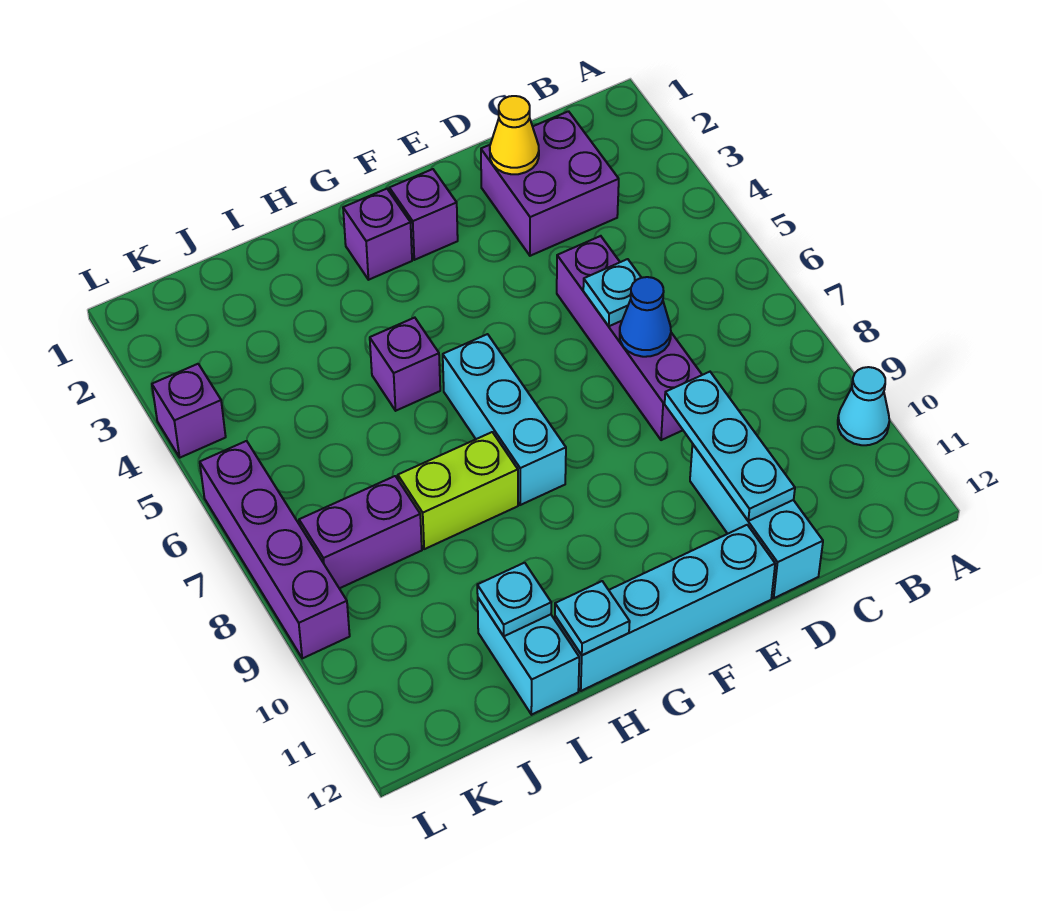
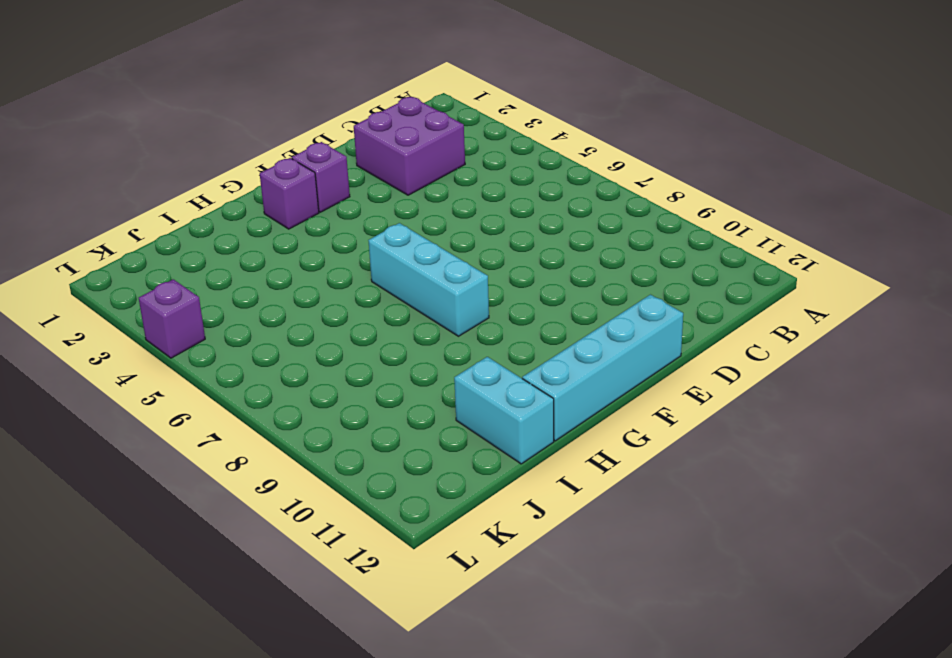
none -> cyan 1x1 cone [838,367,889,445]
none -> purple 1x4 brick [557,236,702,440]
none -> cyan 1x3 brick [690,444,823,598]

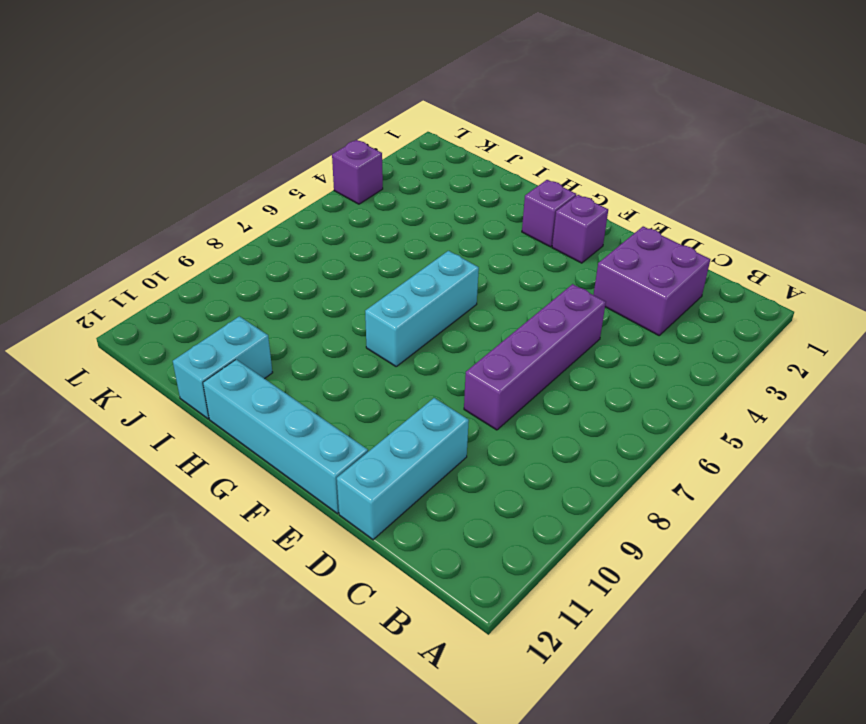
none -> cyan 1x1 cone [838,367,889,445]
none -> purple 1x1 brick [370,318,440,411]
none -> lime 1x2 brick [398,432,518,549]

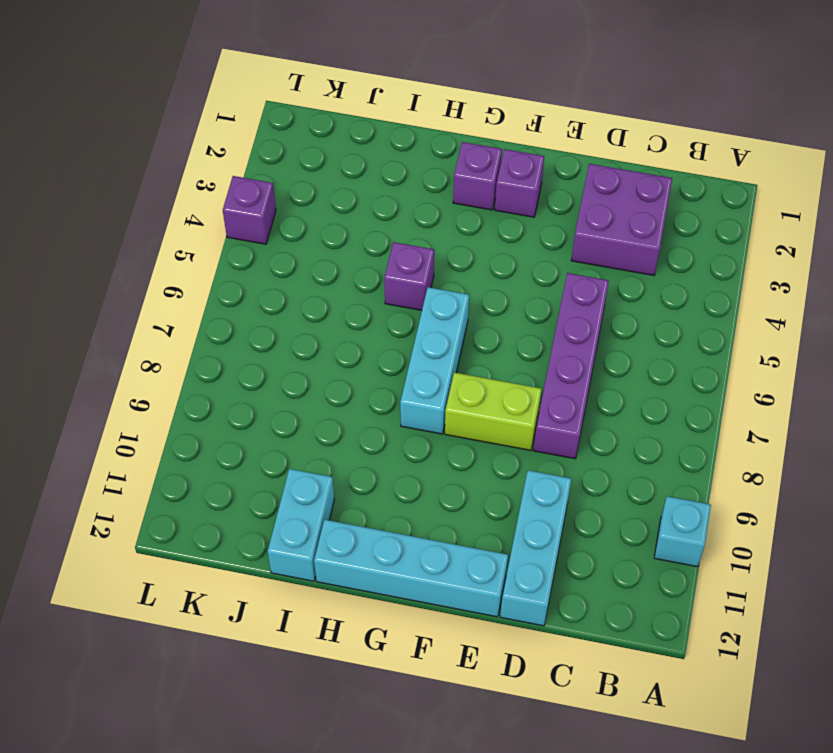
cyan 1x1 brick [654,496,711,567] -> cyan 1x1 cone [838,367,889,445]
lime 1x2 brick [445,373,542,450] -> lime 1x2 brick moved to [398,432,518,549]
none -> purple 1x2 brick [299,476,422,588]
none -> purple 1x4 brick [200,441,350,658]
none -> yellow 1x1 cone [490,96,539,174]

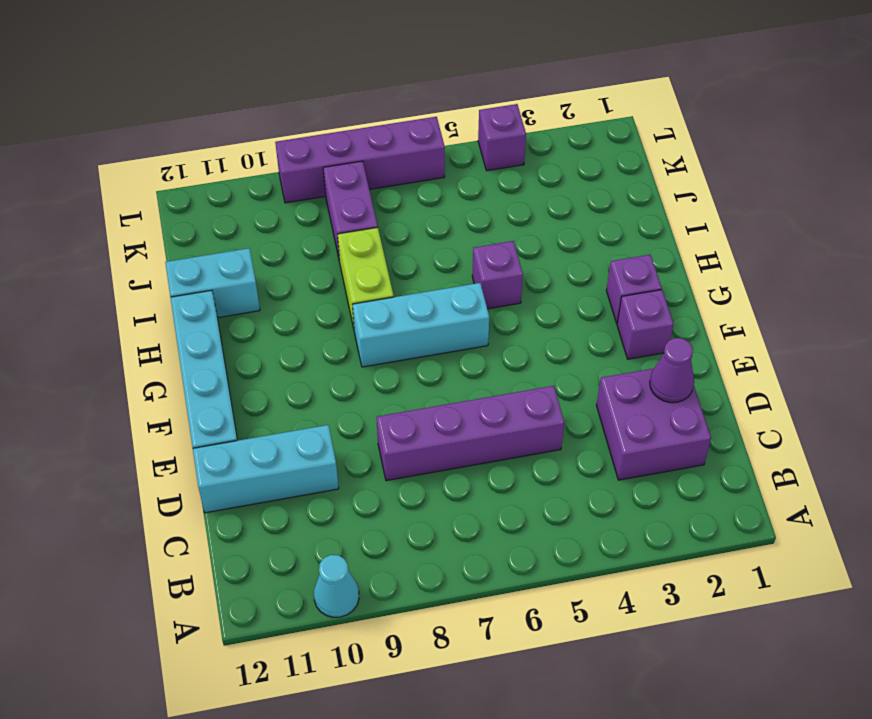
purple 1x1 cone [650,338,694,403] -> yellow 1x1 cone [490,96,539,174]
none -> cyan 1x1 plate [583,259,641,326]
none -> blue 1x1 cone [620,277,671,357]
none -> cyan 1x3 plate [665,372,795,521]

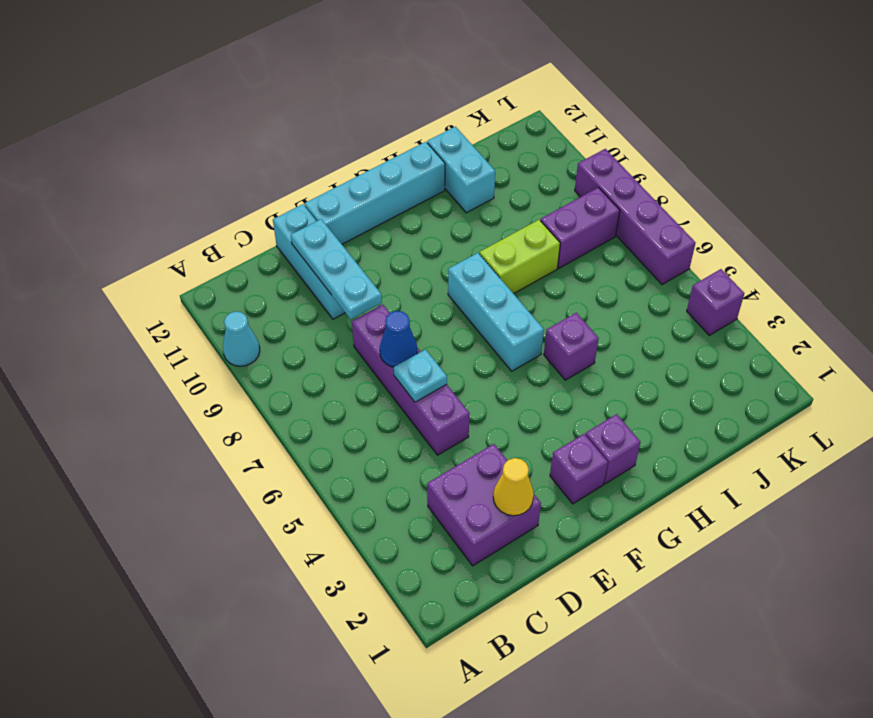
none -> cyan 1x1 plate [555,581,630,655]
none -> cyan 1x1 plate [477,563,551,636]

